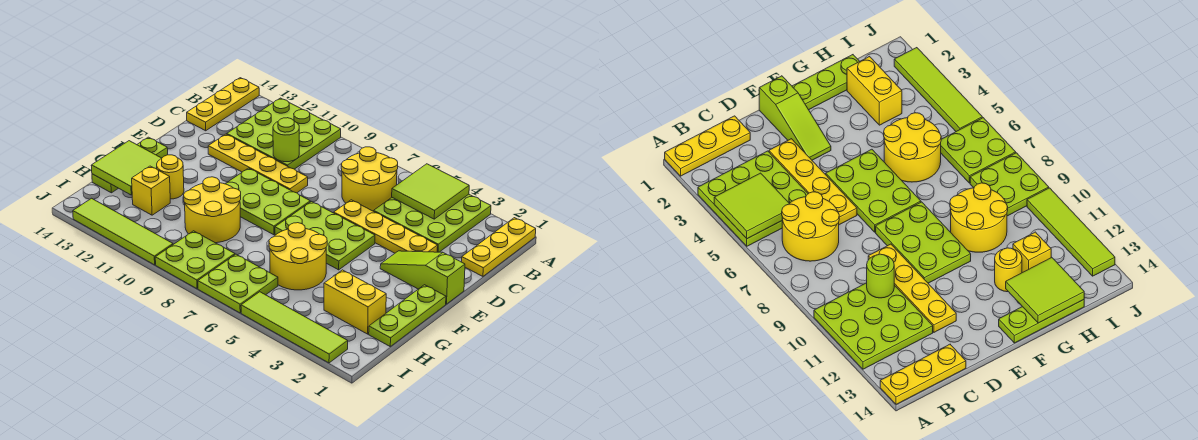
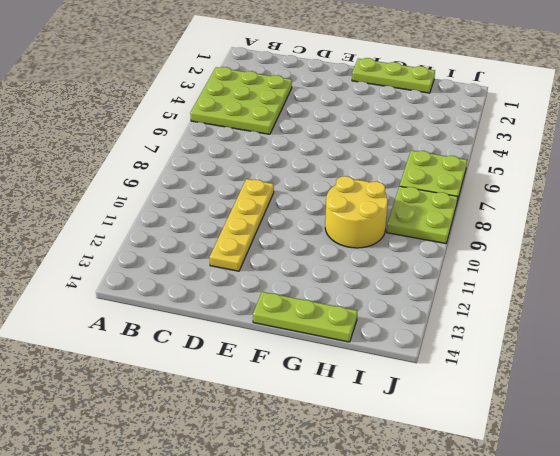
none -> yellow 1x3 plate [462,218,536,276]
none -> lime 3x3 plate [227,98,341,169]
none -> yellow 1x3 plate [187,78,259,131]

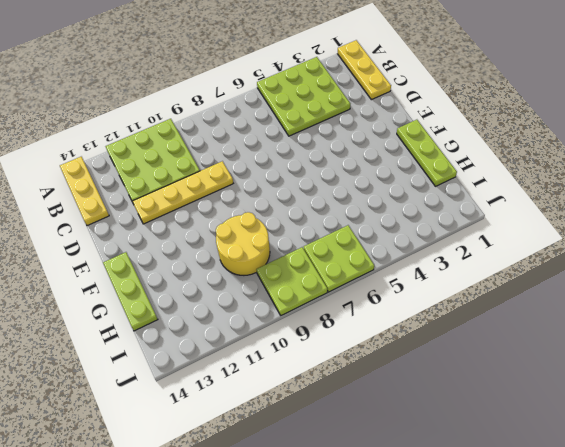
none -> yellow 2x2 round brick [341,147,398,211]
none -> yellow 1x4 plate [334,200,438,253]
none -> lime 1x3 slope [380,251,465,304]

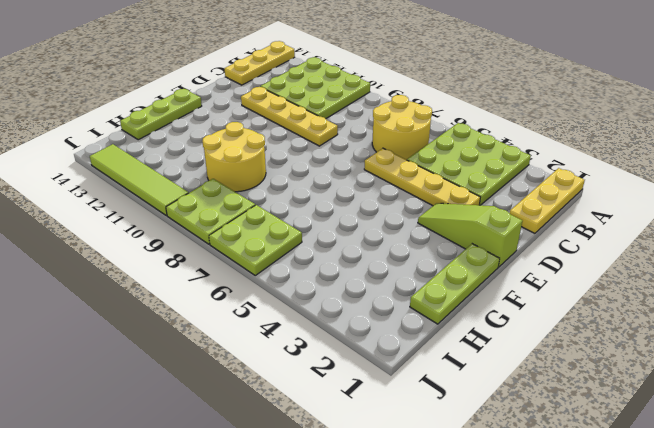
none -> lime 2x3 plate [275,202,375,270]
none -> lime 2x3 plate [225,168,310,235]
none -> yellow 2x2 round brick [269,223,327,290]

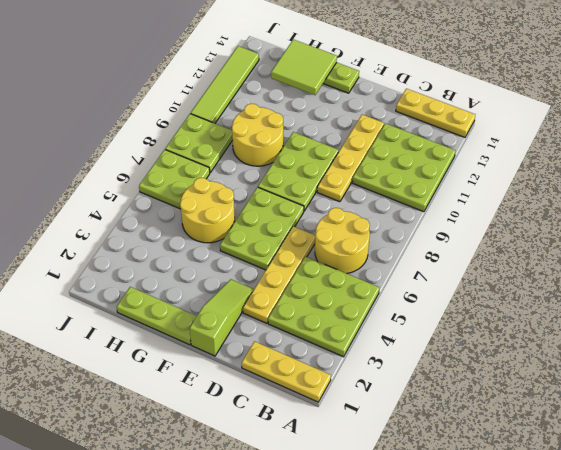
none -> yellow 1x1 round brick [157,155,184,199]
none -> yellow 1x2 brick [324,270,386,334]
none -> yellow 1x1 brick [132,166,170,215]

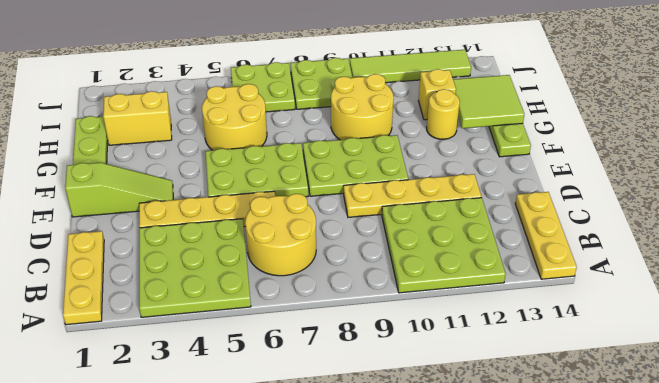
none -> lime 1x4 tile [241,292,348,363]
none -> lime 2x2 tile [392,164,469,219]
none -> lime 1x1 round brick [273,118,299,162]

